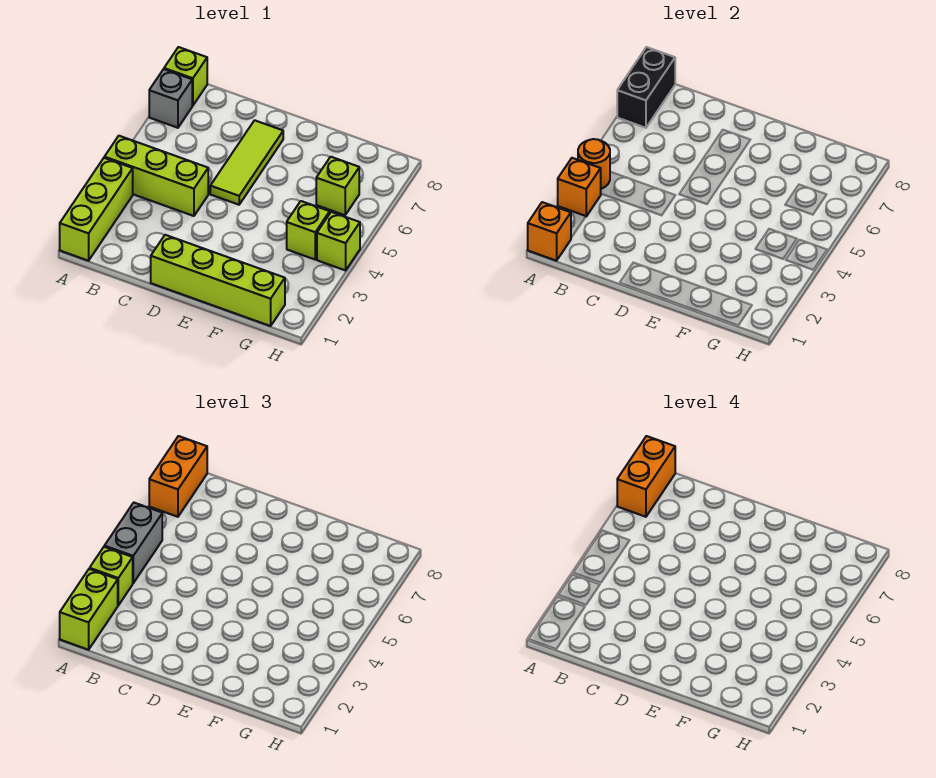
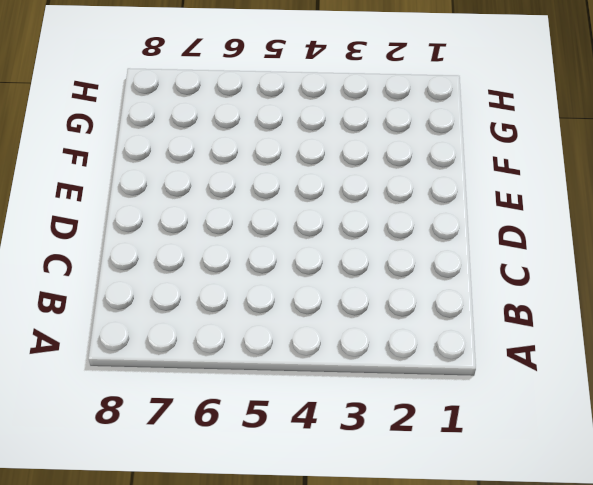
none -> lime 1x3 brick [60,158,133,261]
none -> lime 1x3 brick [104,136,208,216]
none -> grey 1x1 brick [149,69,192,128]

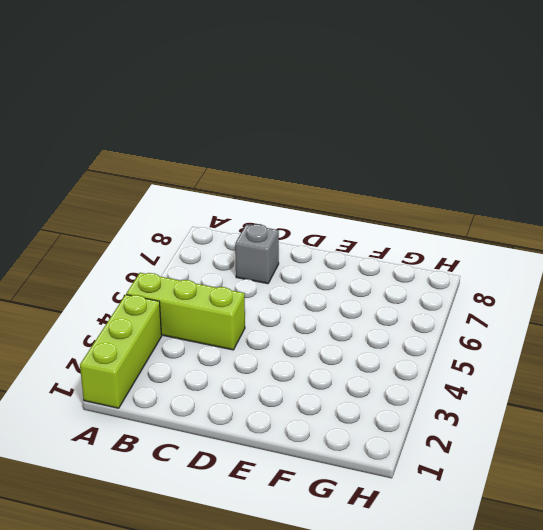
grey 1x1 brick [235,224,279,284] -> grey 1x1 brick moved to [149,69,192,128]
none -> lime 1x1 brick [164,47,207,106]
none -> lime 1x4 brick [151,235,285,326]
none -> lime 1x3 tile [210,120,283,205]

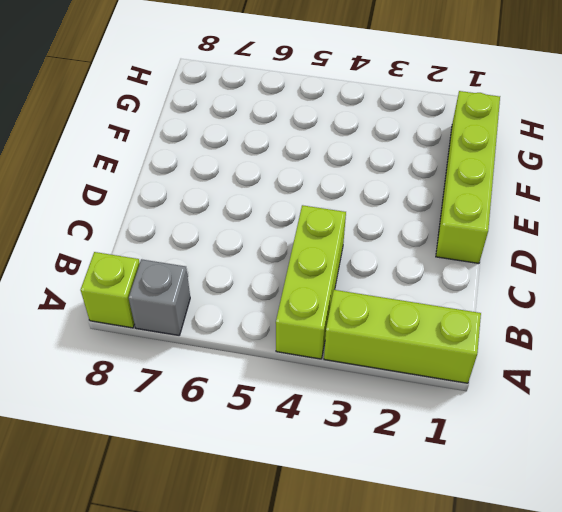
none -> lime 1x3 tile [210,120,283,205]
none -> lime 1x1 brick [287,201,330,259]
none -> lime 1x1 brick [316,157,359,215]

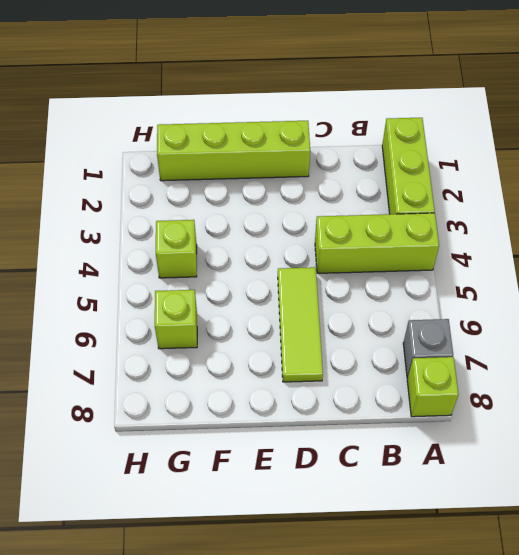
none -> lime 1x1 brick [317,212,360,270]
none -> orange 1x1 brick [528,202,571,261]
none -> orange 1x1 brick [558,158,601,216]

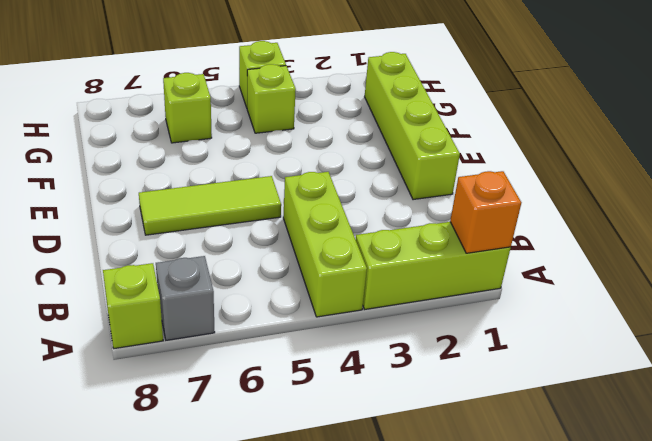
none -> orange 1x1 brick [558,158,601,216]
none -> orange 1x1 round brick [578,139,610,189]
none -> black 1x2 brick [617,47,675,128]

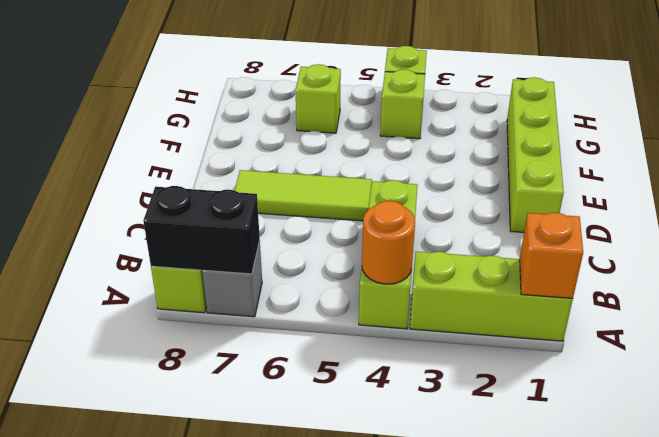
none -> orange 1x1 brick [558,158,601,216]
none -> lime 1x2 brick [60,569,118,650]
none -> lime 1x1 brick [90,547,133,605]

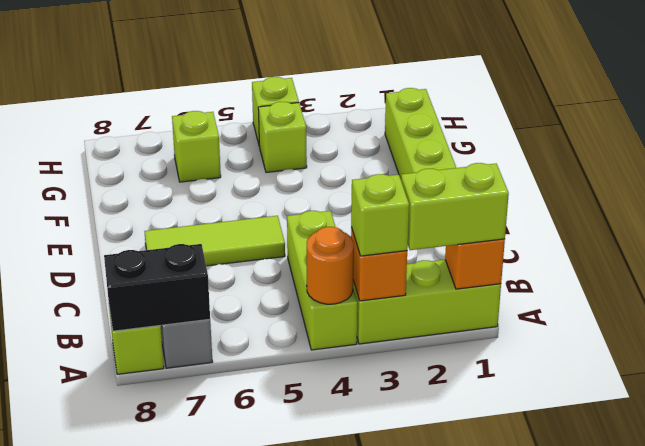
none -> grey 1x2 brick [104,503,162,583]
none -> orange 1x2 brick [149,436,207,517]
none -> orange 1x2 brick [617,436,675,517]

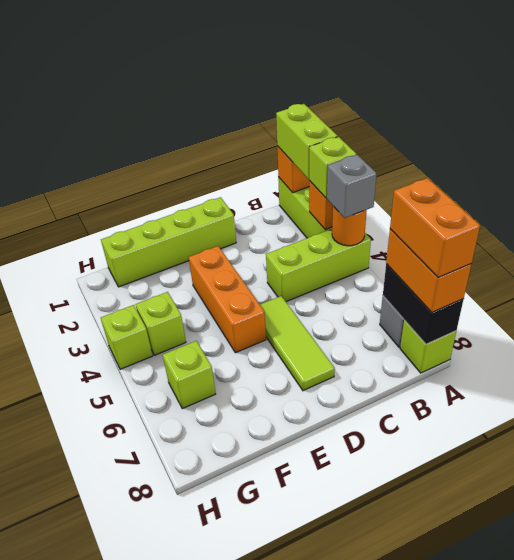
grey 1x1 brick [327,155,376,218] -> grey 1x2 brick [104,503,162,583]
orange 1x3 brick [189,246,266,353] -> none

